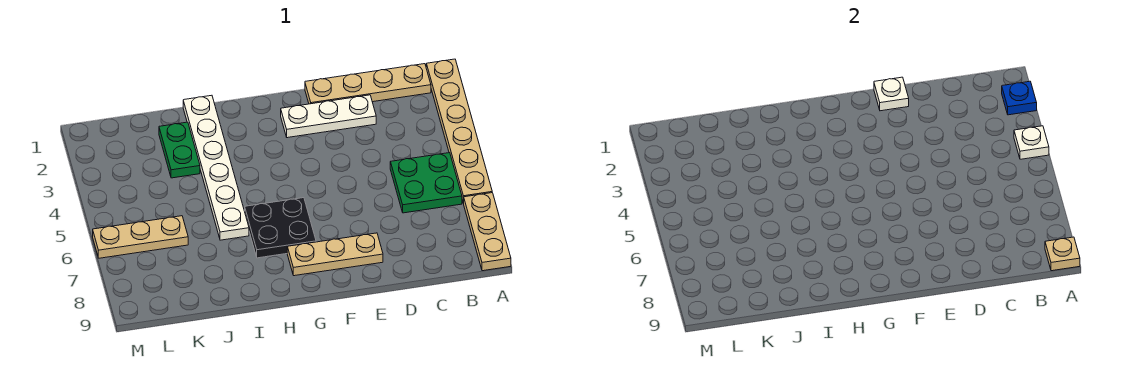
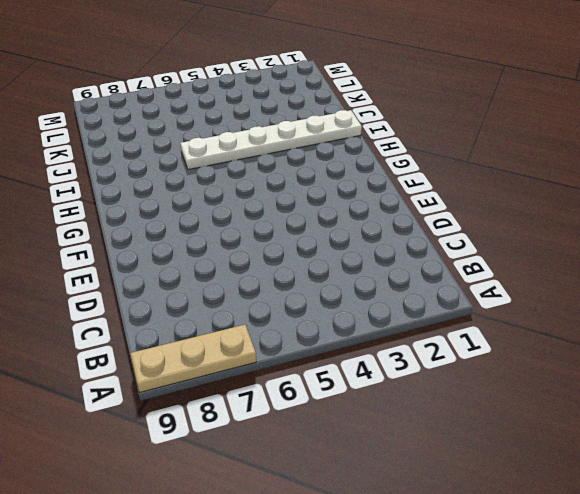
none -> tan 1x6 plate [426,59,492,204]
none -> tan 1x4 plate [305,64,431,104]
none -> green 2x2 plate [390,153,462,213]

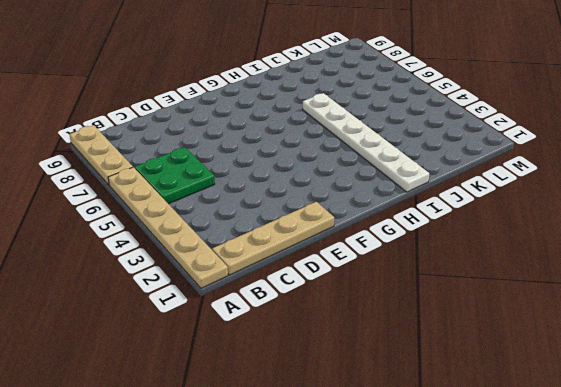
none -> white 1x3 plate [281,95,376,138]
none -> tan 1x3 plate [287,233,383,276]
none -> black 2x2 plate [245,198,316,258]

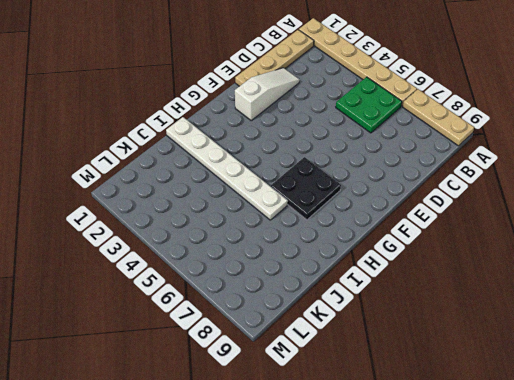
white 1x3 slope [235,68,300,120] -> white 1x3 plate [281,95,376,138]
none -> tan 1x3 plate [287,233,383,276]
none -> green 1x2 plate [159,122,200,178]
none -> tan 1x3 plate [93,216,188,258]

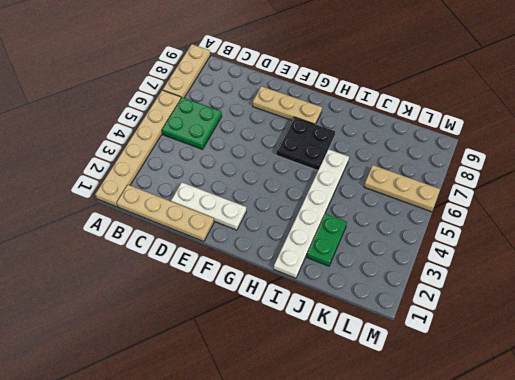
none -> blue 1x1 plate [1002,81,1037,115]
none -> white 1x1 plate [1014,126,1049,159]
none -> tan 1x1 plate [1045,237,1080,271]

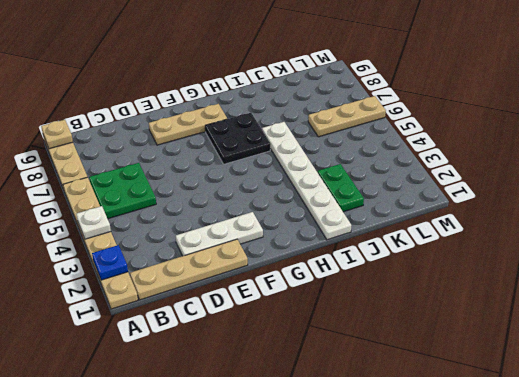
none -> white 1x1 plate [874,77,909,111]

